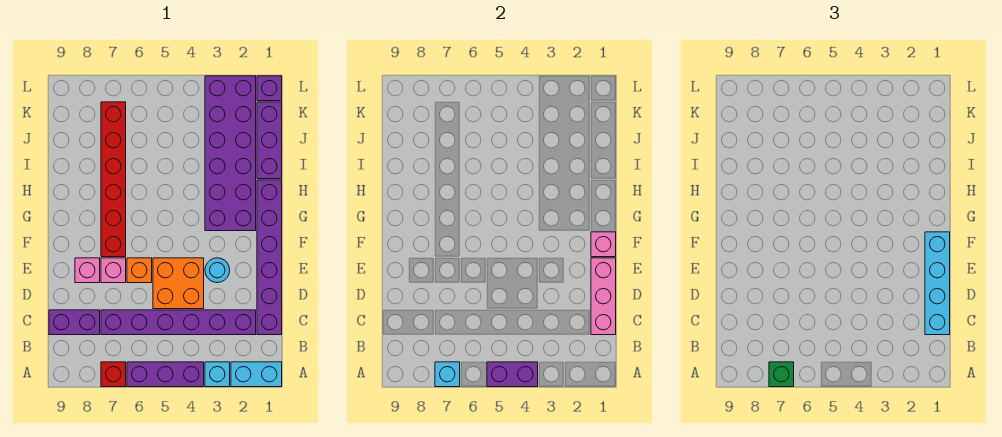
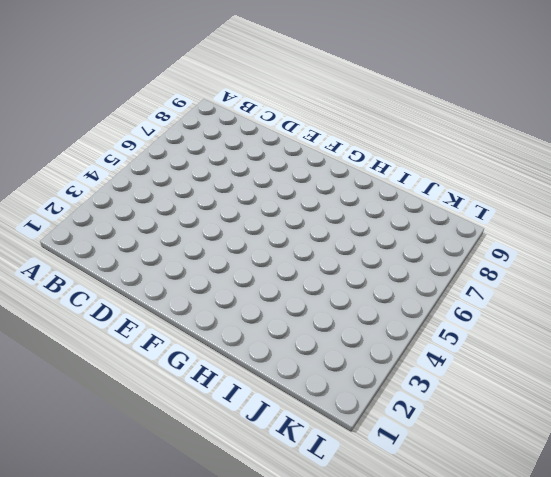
none -> cyan 1x2 brick [231,362,282,387]
none -> cyan 1x1 brick [205,362,230,387]
none -> purple 1x3 brick [127,362,204,387]

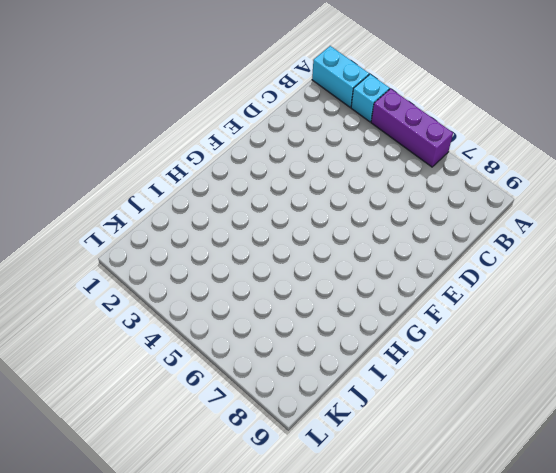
none -> red 1x1 brick [101,362,126,387]
none -> purple 1x6 brick [257,180,282,335]
none -> purple 1x6 brick [101,310,256,335]

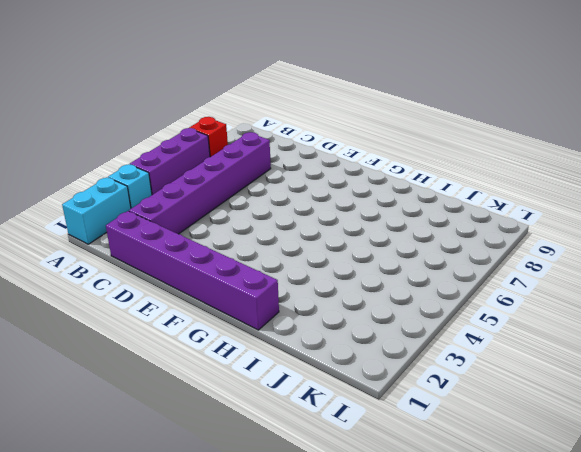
none -> purple 1x2 brick [49,310,100,335]
none -> orange 2x2 brick [153,258,204,309]
none -> cyan 1x1 round brick [205,258,230,283]

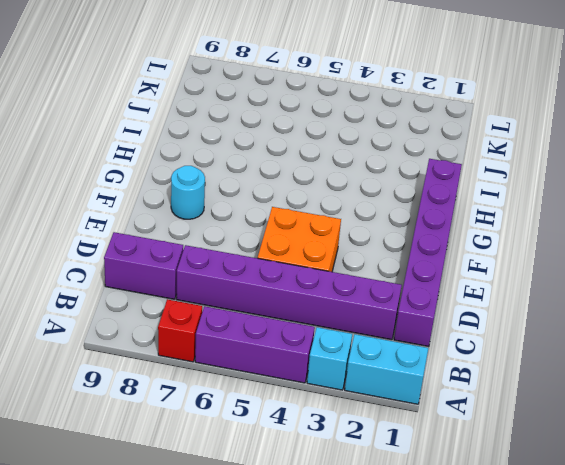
cyan 1x1 round brick [171,166,205,219] -> cyan 1x1 round brick moved to [205,258,230,283]
none -> orange 1x1 brick [127,258,152,283]
none -> pink 1x1 brick [101,258,126,283]
none -> pink 1x1 brick [75,258,100,283]

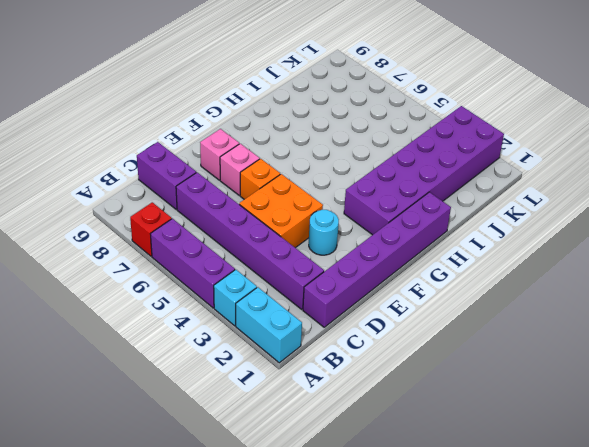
none -> red 1x6 brick [101,102,126,257]
none -> purple 1x3 brick [257,102,282,179]
none -> purple 1x1 brick [257,76,282,101]

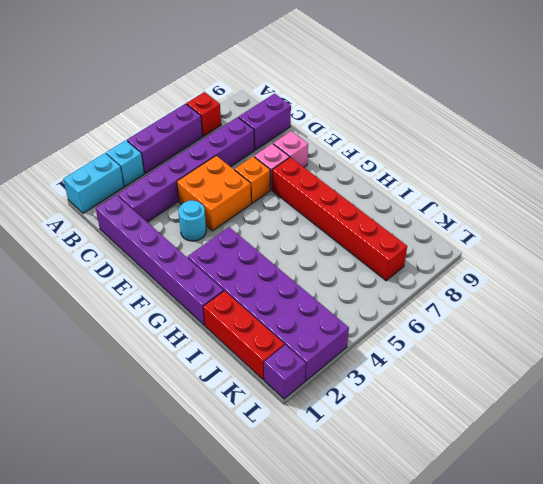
red 1x3 brick [203,291,284,380] -> purple 1x3 brick [257,102,282,179]
none -> purple 1x2 brick [487,362,538,387]
none -> cyan 1x1 brick [435,362,460,387]
none -> pink 1x3 brick [591,258,616,335]

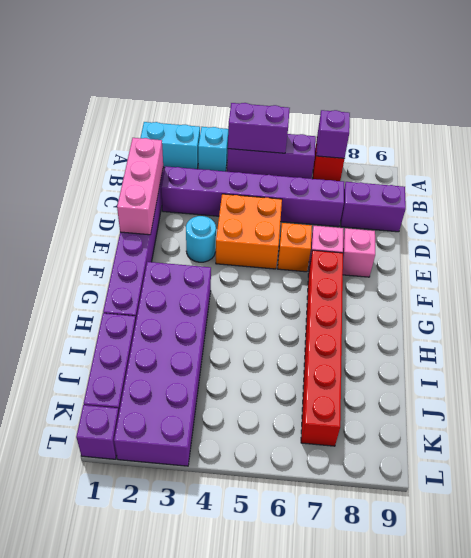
purple 1x1 brick [316,110,350,158] -> cyan 1x1 brick [435,362,460,387]
none -> pink 1x1 brick [591,232,616,257]
none -> green 1x1 brick [769,362,794,387]
none -> cyan 1x4 brick [925,232,950,335]

